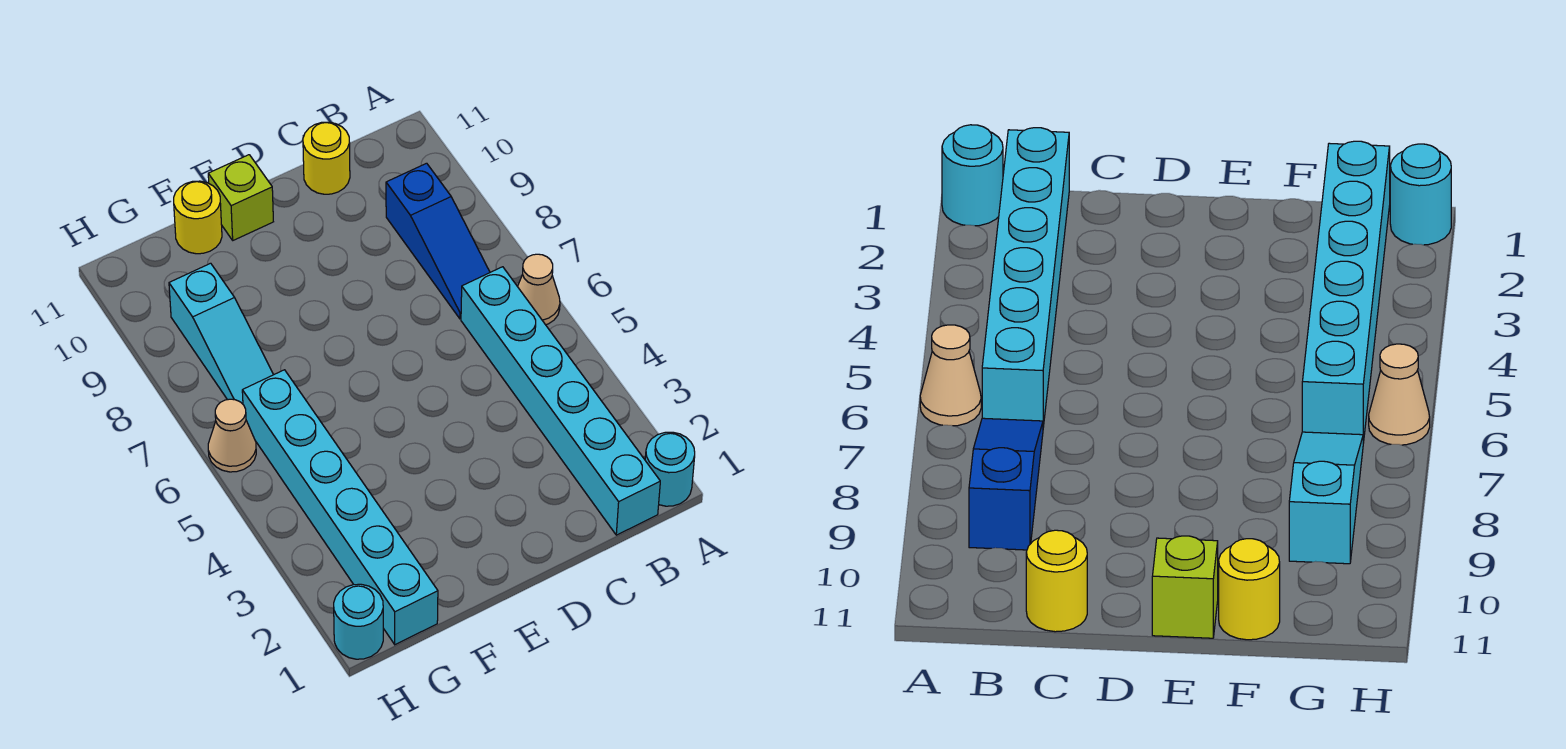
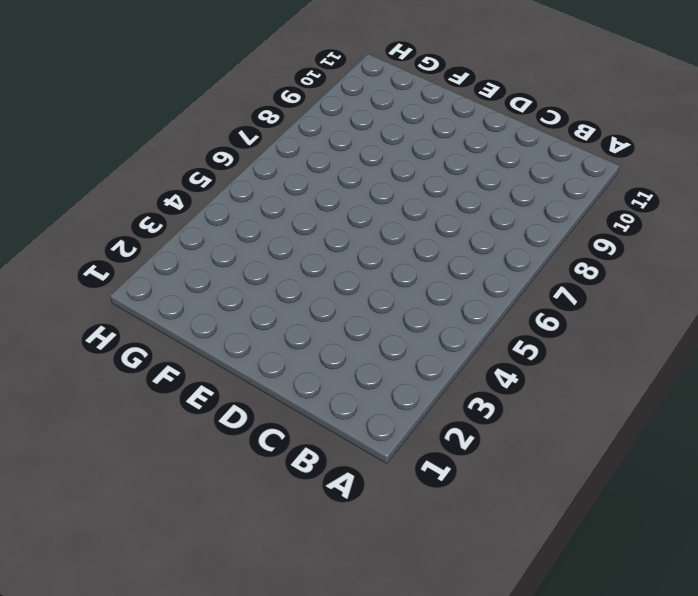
none -> cyan 1x1 round brick [645,432,695,506]
none -> tan 1x1 cone [518,254,560,325]

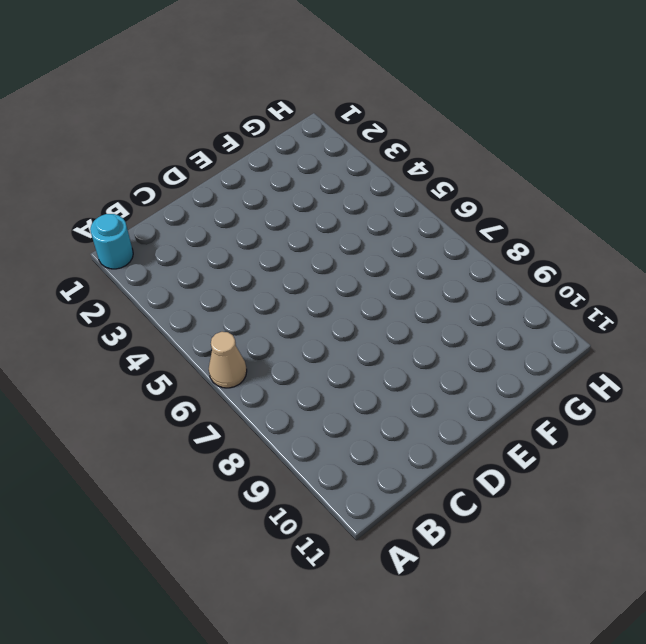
none -> cyan 1x6 brick [461,267,660,535]
none -> blue 1x3 slope [386,163,490,319]

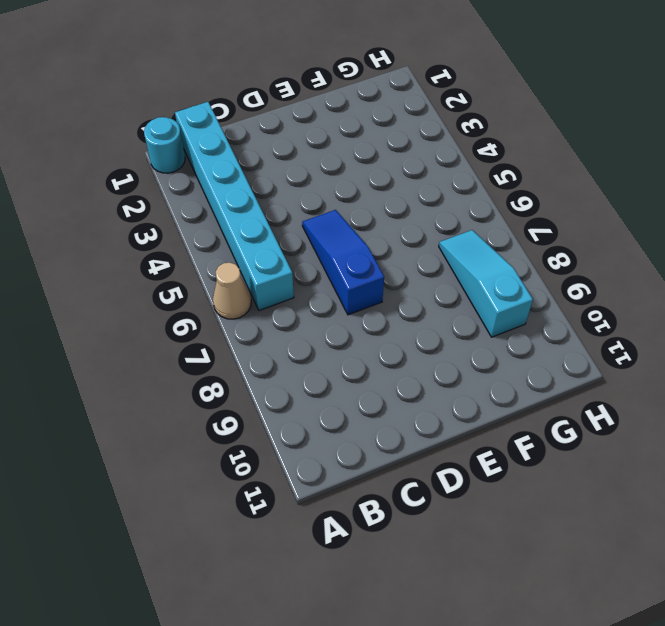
blue 1x3 slope [302,210,384,315] -> blue 1x3 slope moved to [386,163,490,319]
none -> yellow 1x1 round brick [303,122,350,194]
none -> lime 1x1 brick [208,155,273,240]

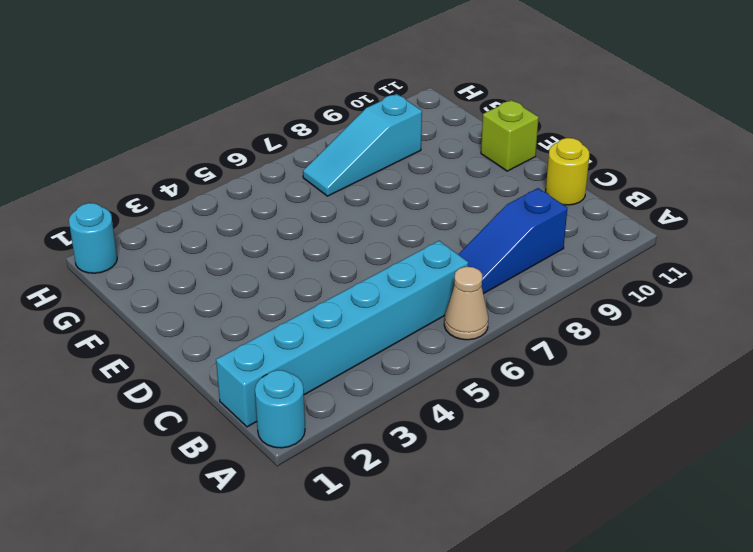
none -> yellow 1x1 round brick [174,181,222,254]
none -> cyan 1x6 brick [242,370,438,645]

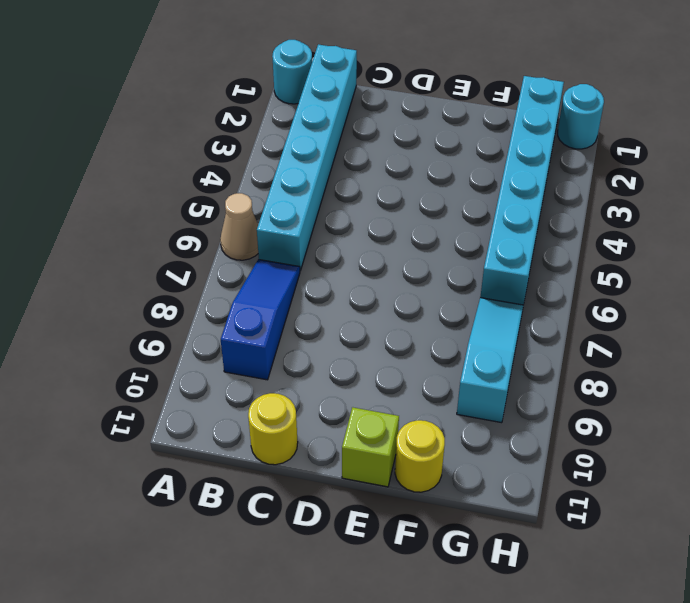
none -> tan 1x1 cone [208,399,256,472]

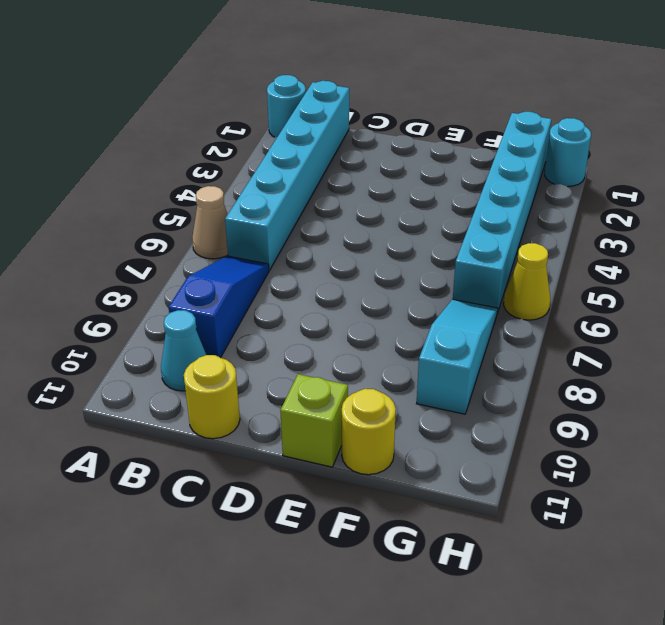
cyan 1x1 cone [161,310,206,391] -> none
yellow 1x1 cone [504,243,550,320] -> tan 1x1 cone [208,399,256,472]

